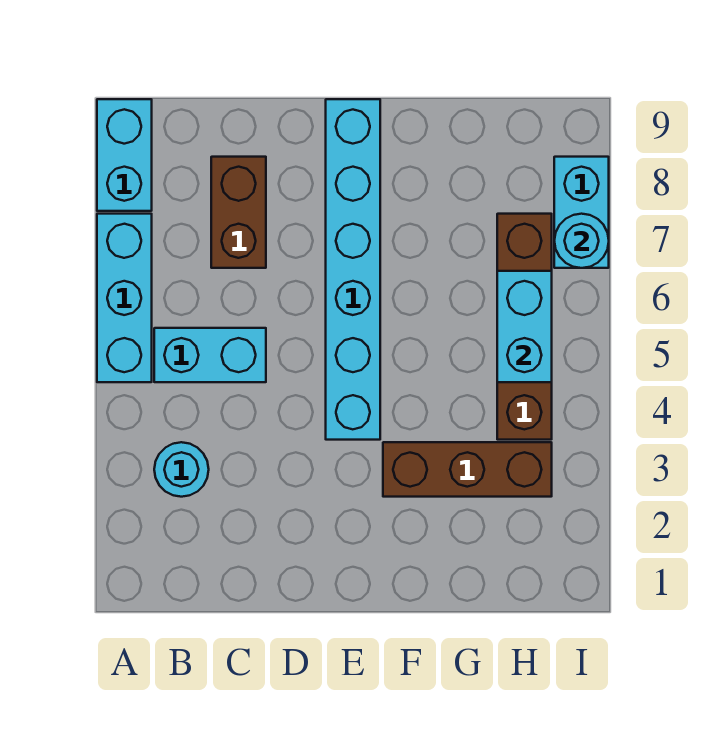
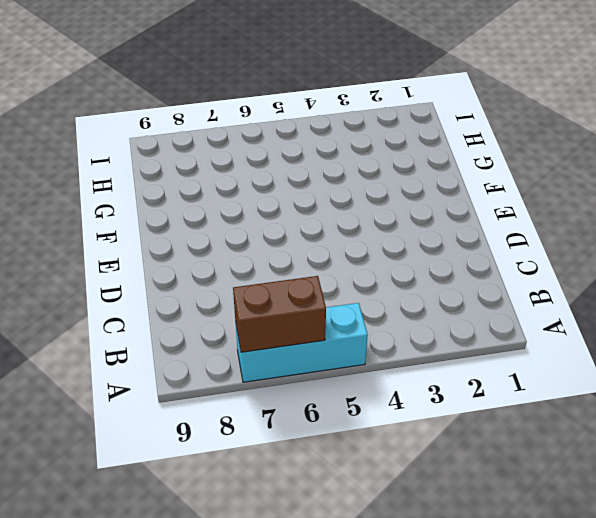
brown 1x2 brick [233,276,326,352] -> brown 1x2 brick moved to [211,157,266,268]
none -> cyan 1x2 brick [97,99,152,211]
none -> cyan 1x1 round brick [154,442,209,497]

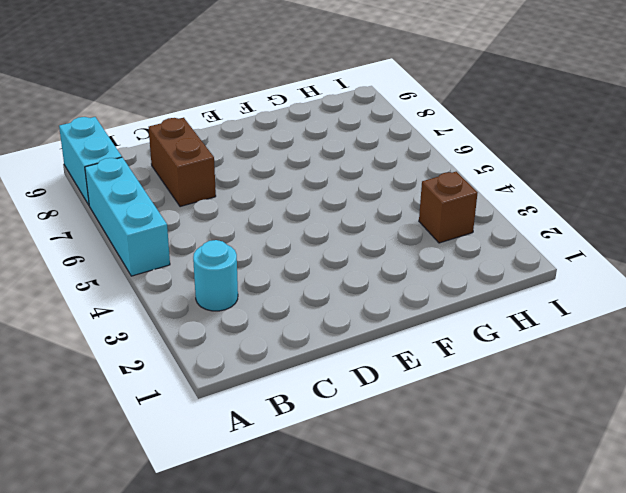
brown 1x1 brick [419,172,477,243] -> brown 1x3 brick [383,442,552,497]
none -> cyan 1x2 brick [154,328,266,382]
none -> cyan 1x6 brick [326,99,380,440]

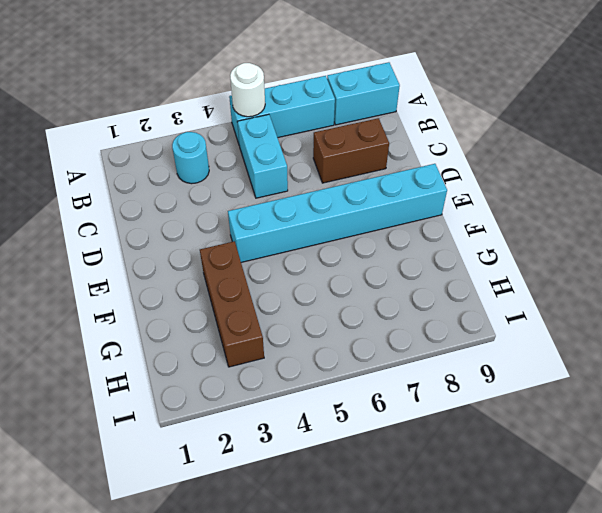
white 1x1 round brick [230,63,265,117] -> none
none -> brown 1x4 brick [497,214,552,440]
none -> cyan 1x2 brick [554,157,609,268]

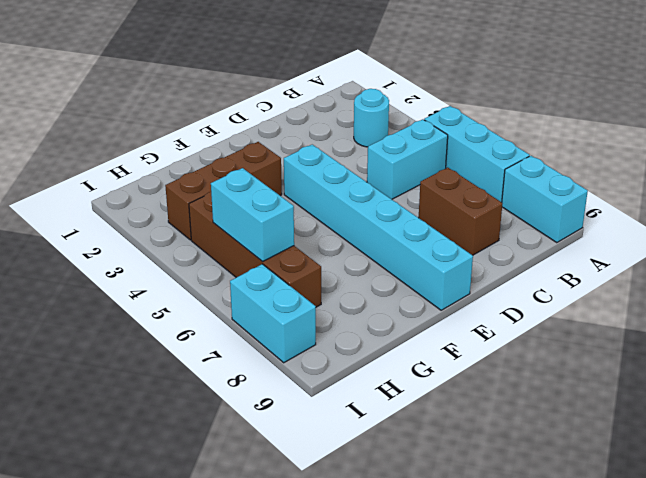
none -> cyan 1x1 round brick [554,214,609,268]

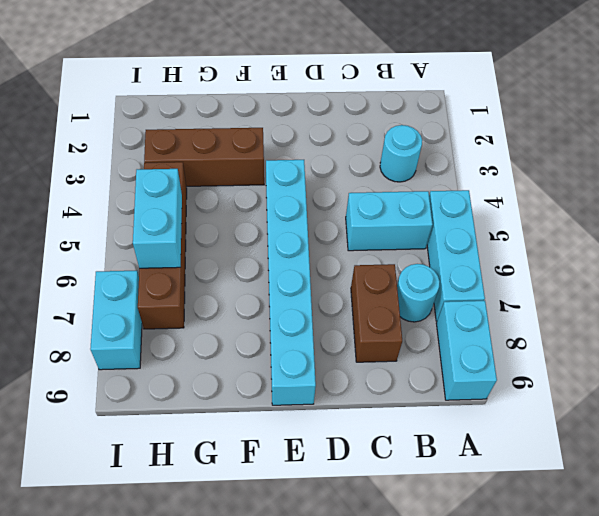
cyan 1x1 round brick [397,264,440,322] -> cyan 1x1 round brick moved to [554,214,609,268]

